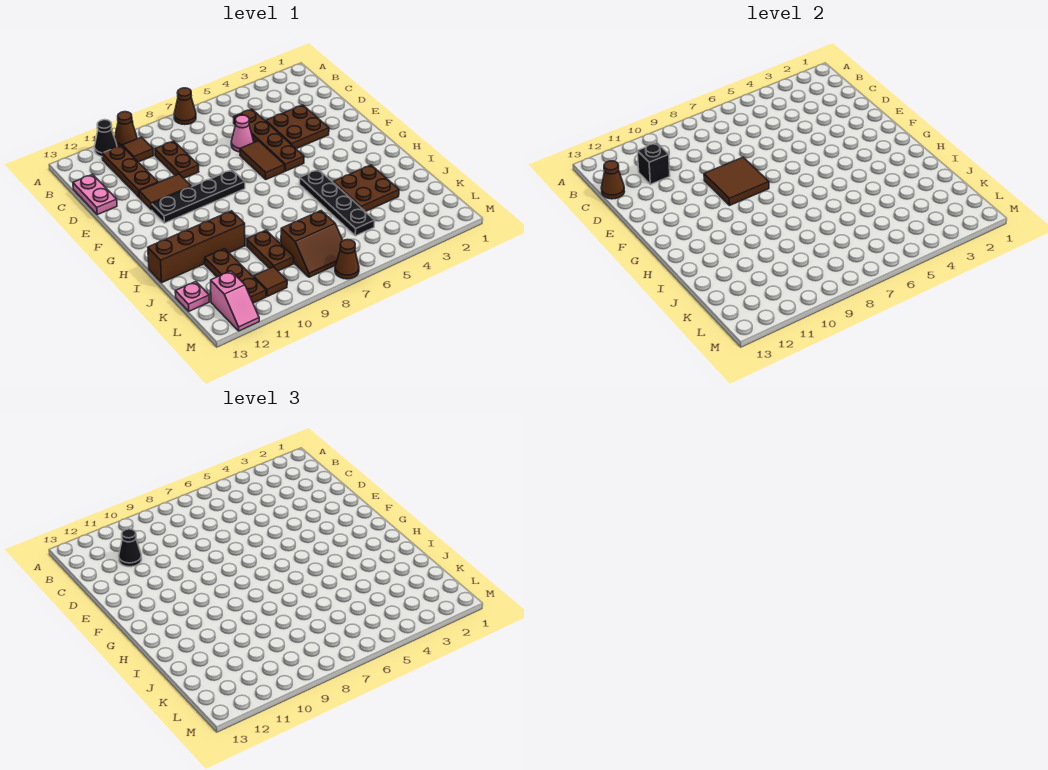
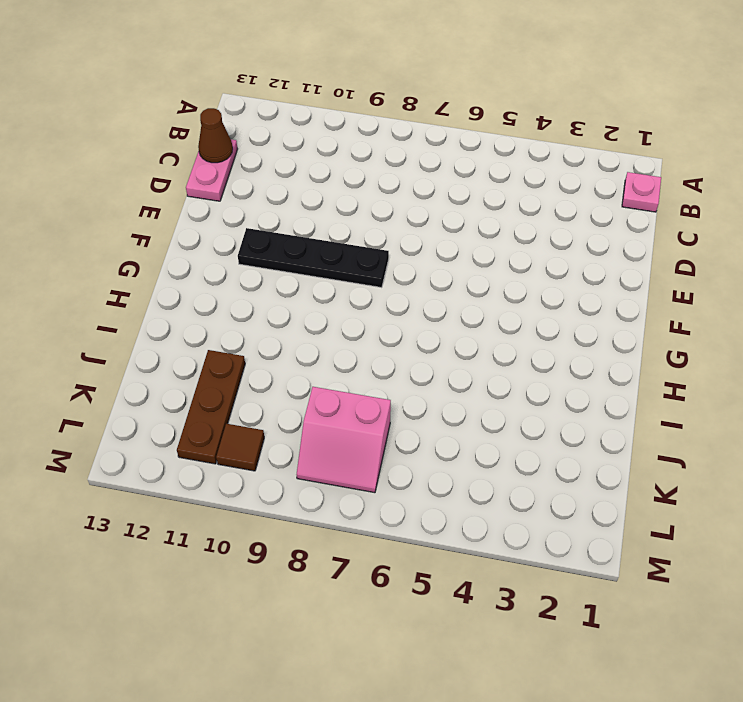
pink 1x1 plate [622,172,661,212] -> pink 1x1 plate moved to [175,282,209,311]
pink 2x2 slope [297,387,391,493] -> brown 2x2 slope [281,211,343,277]
none -> brown 1x1 cone [174,88,196,125]
none -> brown 1x1 cone [115,112,137,147]
none -> black 1x1 cone [95,120,117,156]

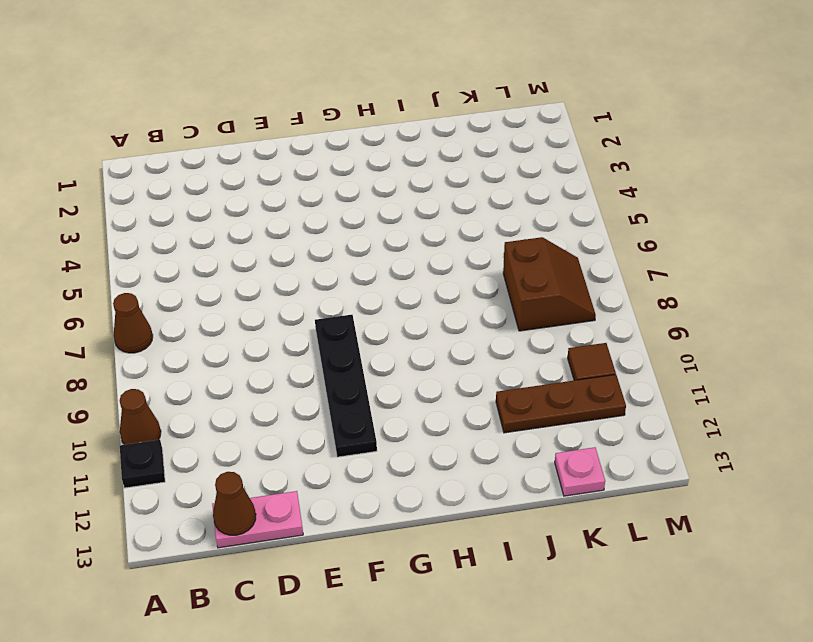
black 1x1 plate [120,440,165,488] -> black 1x1 cone [95,120,117,156]
none -> brown 1x1 tile [123,137,154,162]
none -> brown 1x3 plate [102,145,158,197]
none -> brown 1x4 plate [234,109,304,171]

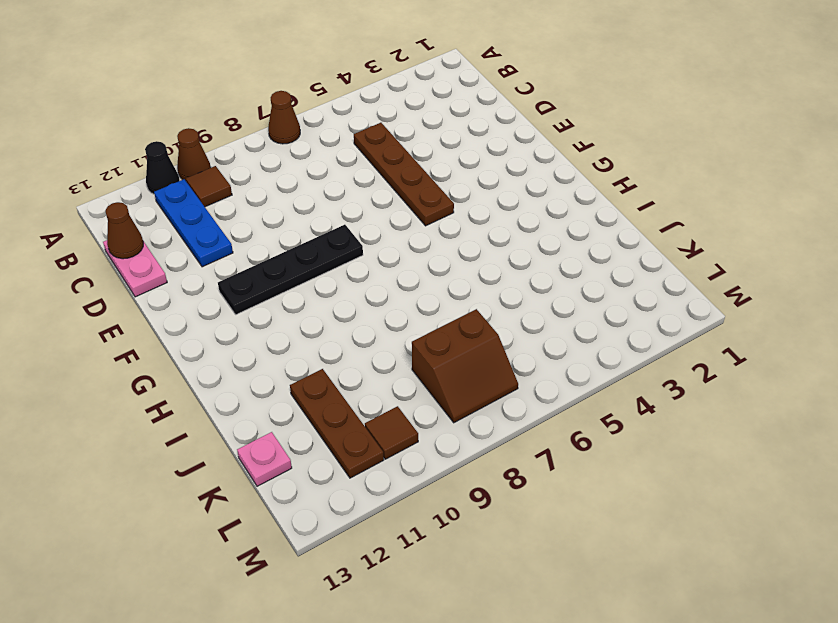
blue 1x3 plate [154,179,233,267] -> brown 1x3 plate [102,145,158,197]
none -> brown 1x2 plate [155,141,199,178]
none -> brown 2x2 plate [266,105,329,149]
none -> pink 1x1 cone [231,115,254,152]

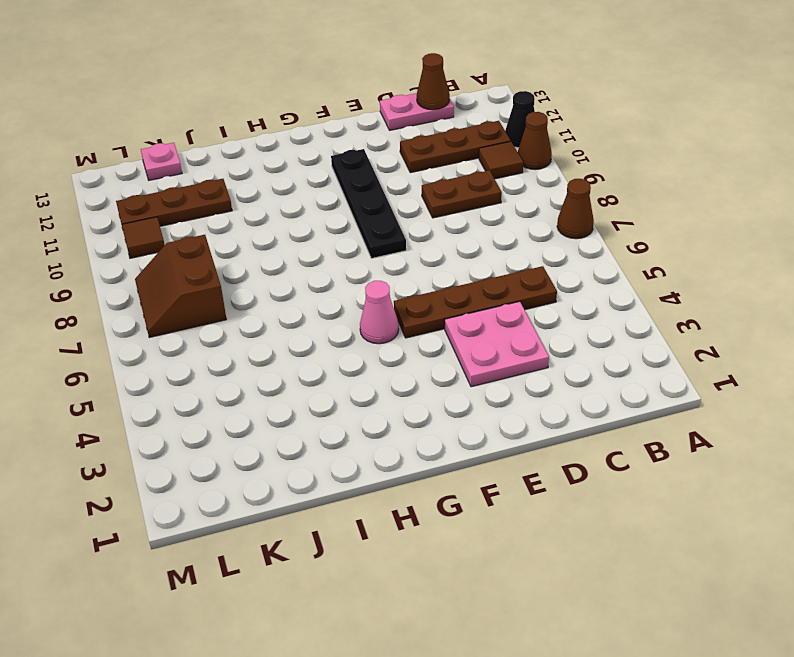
pink 2x2 plate [445,302,549,387] -> brown 2x2 plate [266,105,329,149]
pink 1x1 cone [360,281,399,344] -> pink 1x1 cone moved to [231,115,254,152]
none -> brown 1x2 tile [240,141,285,179]
none -> brown 1x2 tile [139,174,191,210]
none -> black 1x4 plate [300,169,375,236]

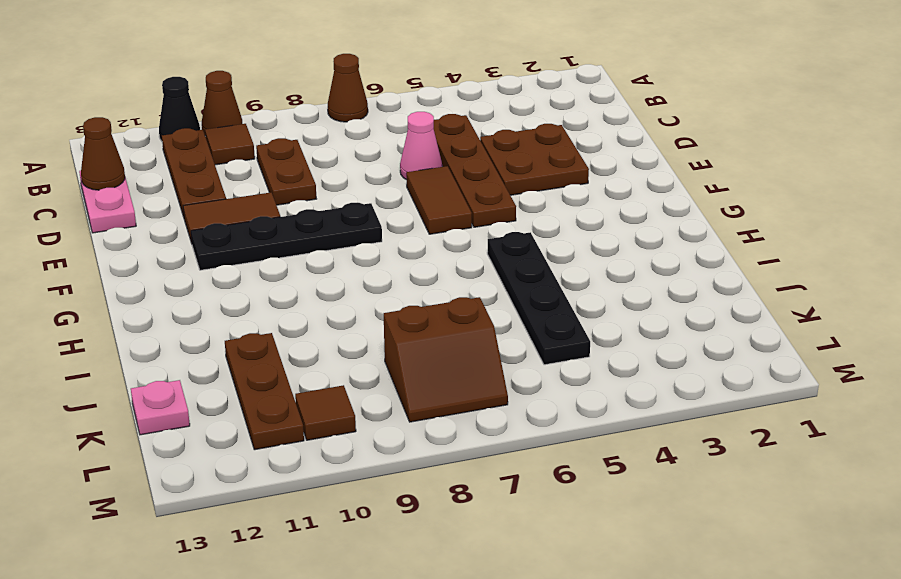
none -> brown 2x2 plate [333,165,399,212]
none -> brown 1x4 brick [148,211,245,282]
none -> brown 1x2 plate [247,230,294,271]

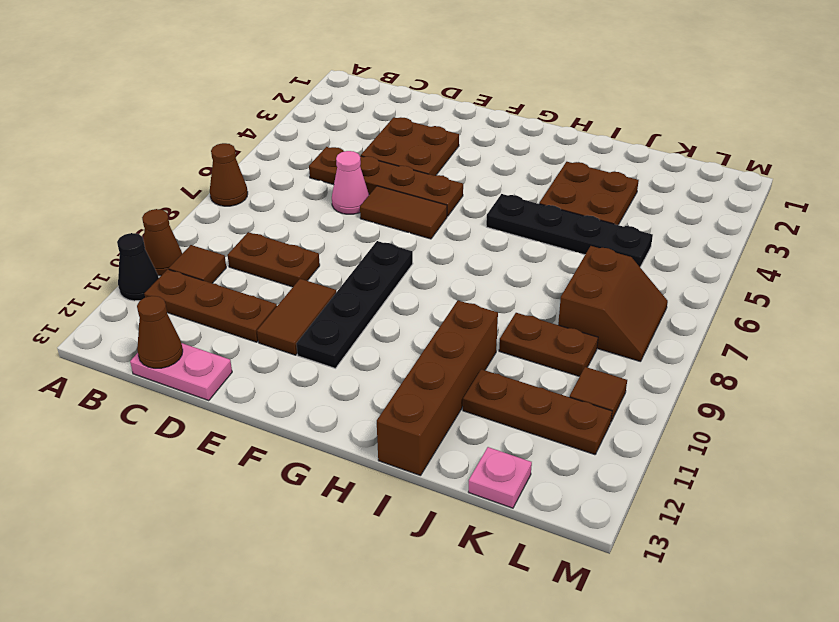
none -> pink 1x2 slope [211,271,259,331]
none -> brown 1x1 cone [335,239,359,279]
none -> black 1x1 brick [637,143,670,184]

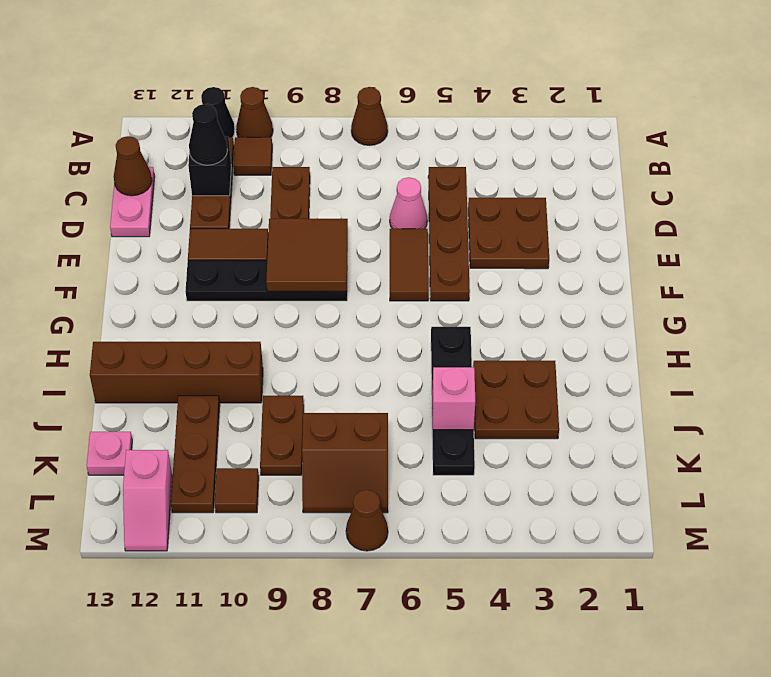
pink 1x1 brick [432,367,475,430] -> none

